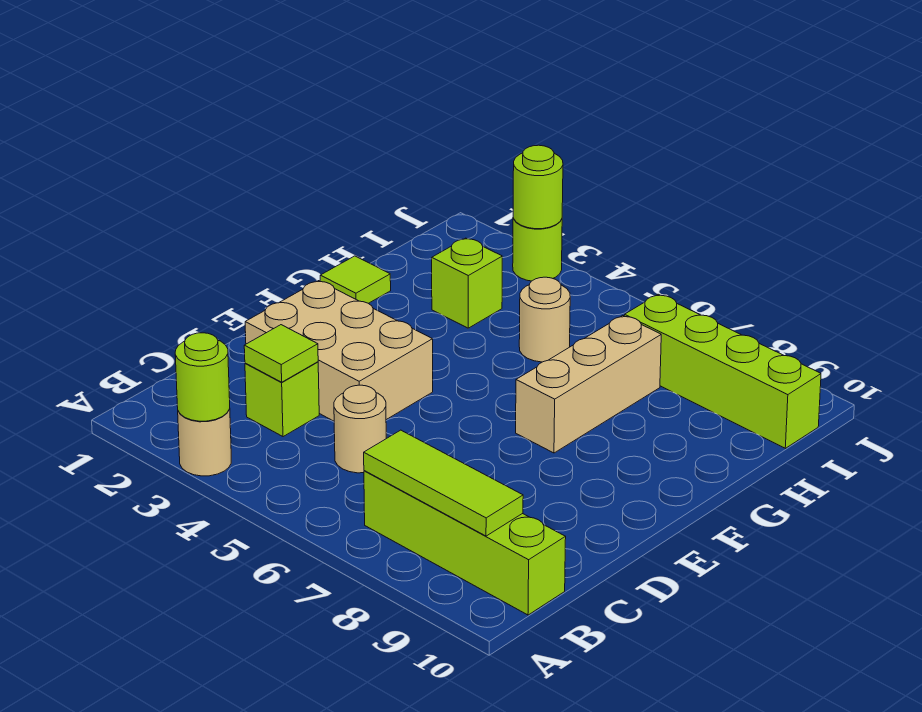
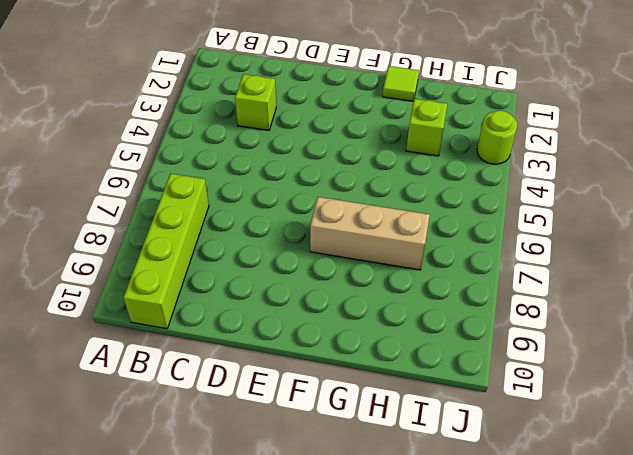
none -> tan 1x1 round brick [178,409,231,476]
none -> tan 1x1 round brick [334,385,386,473]
none -> tan 2x3 brick [245,281,433,421]

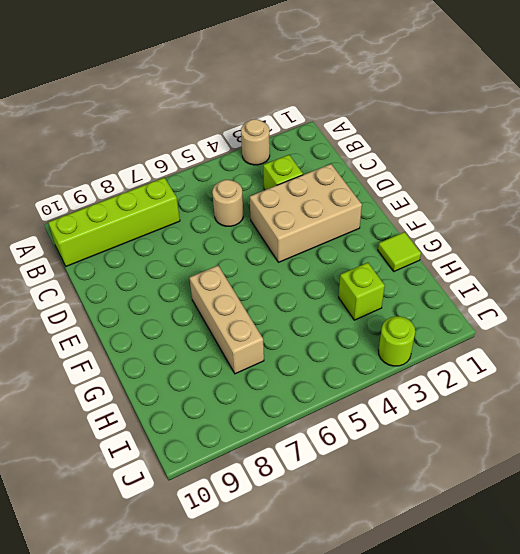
none -> tan 1x1 round brick [519,277,570,362]
none -> lime 1x4 brick [624,294,821,448]
none -> lime 1x1 round brick [175,333,230,421]

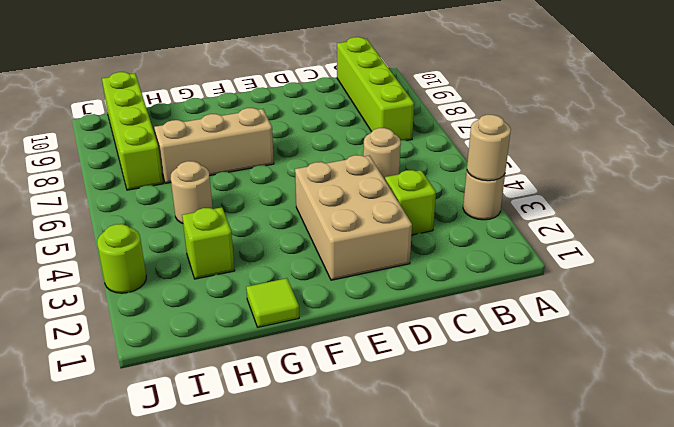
tan 1x1 round brick [467,115,511,181] -> lime 1x1 round brick [175,333,230,421]
none -> lime 1x3 tile [364,430,523,536]
none -> lime 1x1 tile [244,325,318,382]
none -> lime 1x1 round brick [513,145,563,229]

